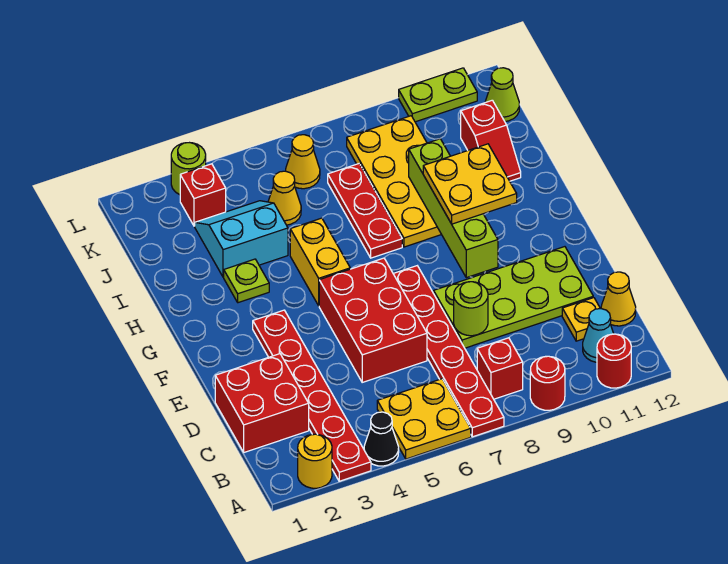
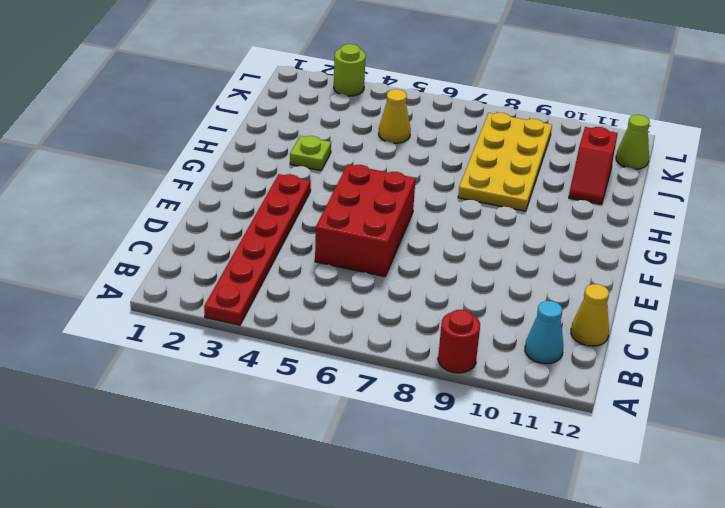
none -> yellow 1x1 round brick [298,434,332,488]
none -> black 1x1 cone [364,412,399,466]
none -> yellow 2x2 plate [377,379,471,459]

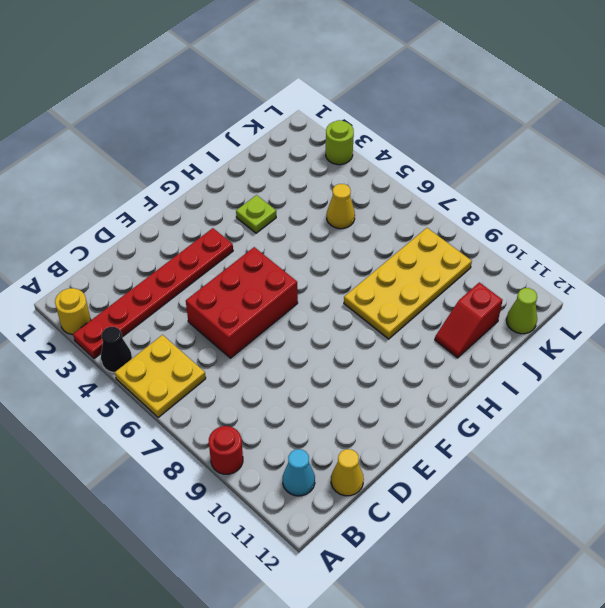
none -> red 1x6 plate [393,266,504,437]
none -> red 1x1 round brick [597,334,631,388]
none -> red 1x1 brick [477,338,523,399]

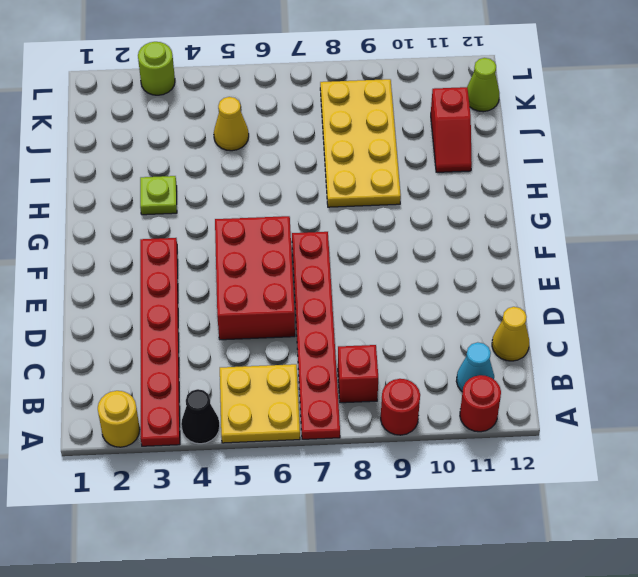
none -> red 2x2 brick [215,354,309,452]
none -> yellow 1x1 plate [562,298,600,341]
none -> lime 2x4 plate [434,247,593,348]

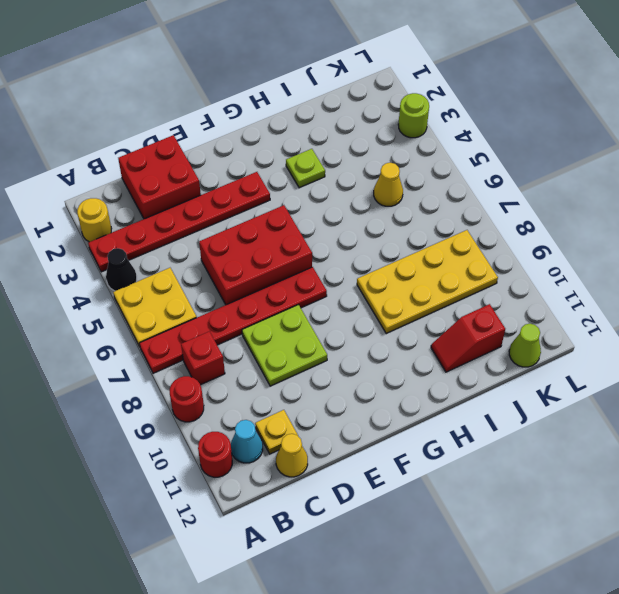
lime 2x2 plate [242,305,327,386] -> lime 2x4 plate [434,247,593,348]
none -> yellow 1x2 brick [290,218,350,306]
none -> red 1x3 plate [328,164,402,258]
none -> cyan 2x2 slope [195,201,288,277]

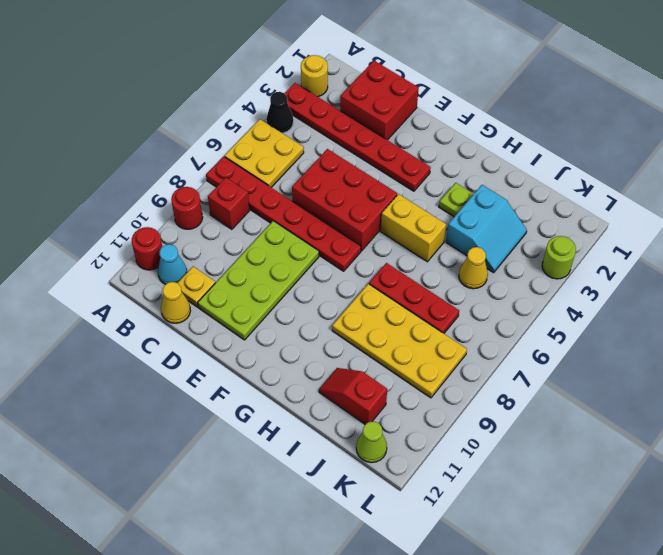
none -> red 1x1 brick [180,164,226,226]
none -> yellow 1x1 cone [286,135,320,189]
none -> lime 1x2 plate [399,68,477,122]

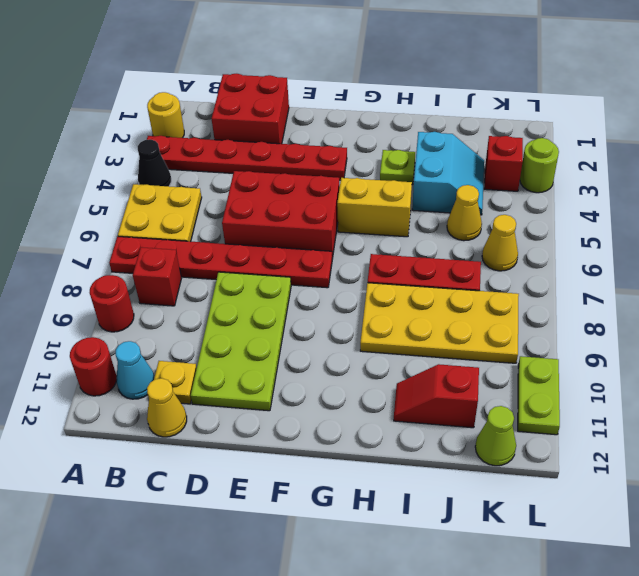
none -> lime 1x1 round brick [454,282,488,336]
none -> lime 1x4 brick [409,139,498,278]
none -> yellow 2x2 plate [423,144,517,224]

